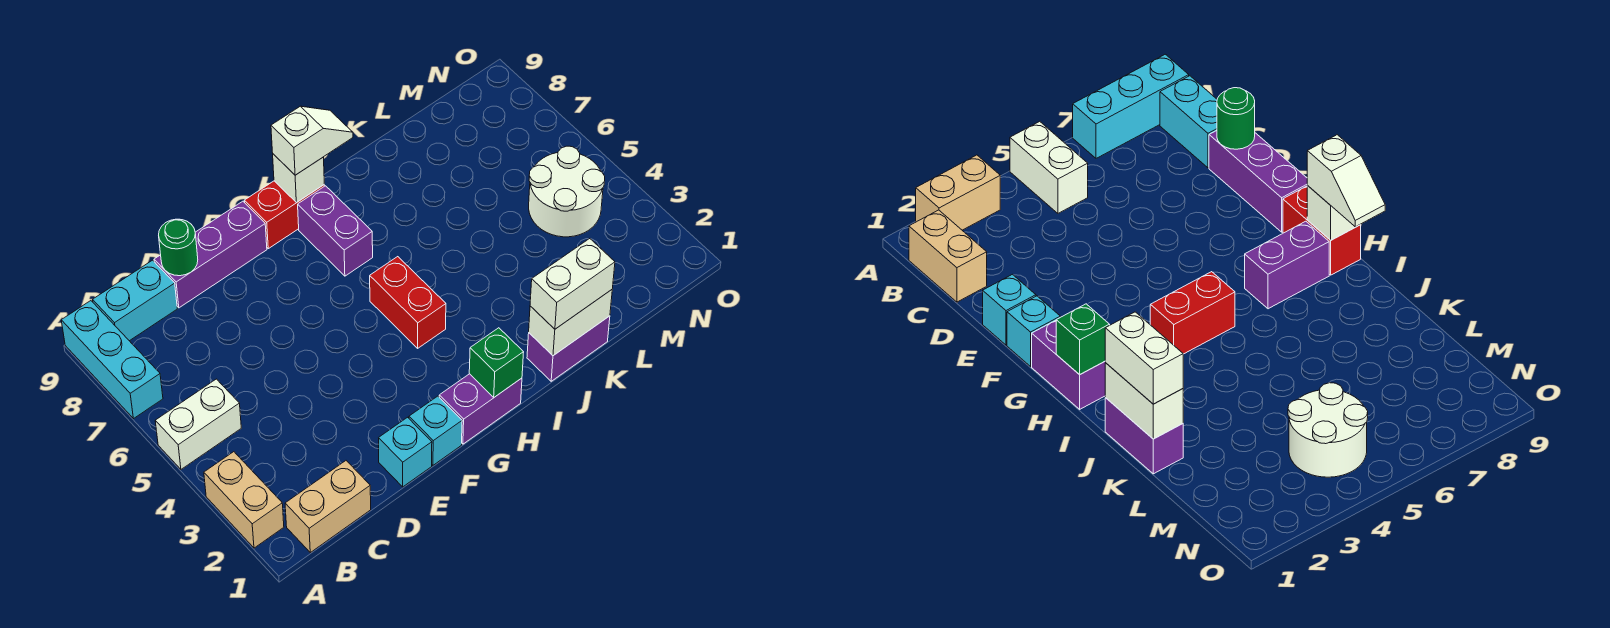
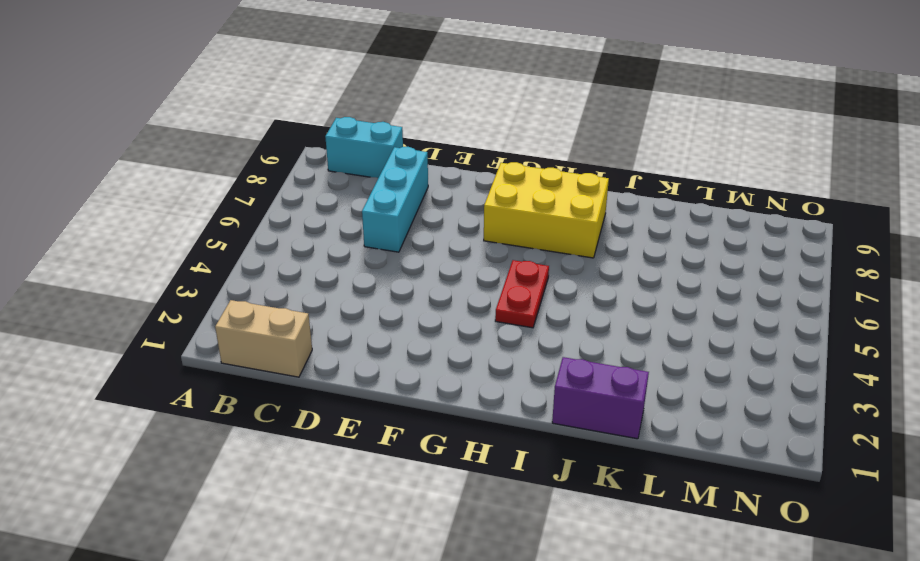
cyan 1x3 brick [362,147,428,252] -> cyan 1x3 brick moved to [61,301,163,419]
yellow 2x3 brick [484,162,609,258] -> purple 1x2 brick [298,186,373,276]
red 1x2 plate [495,260,549,328] -> red 1x2 brick [370,257,446,348]
none -> tan 1x2 brick [204,452,284,548]
none -> white 1x2 brick [155,379,241,469]
none -> purple 1x3 brick [154,201,267,308]

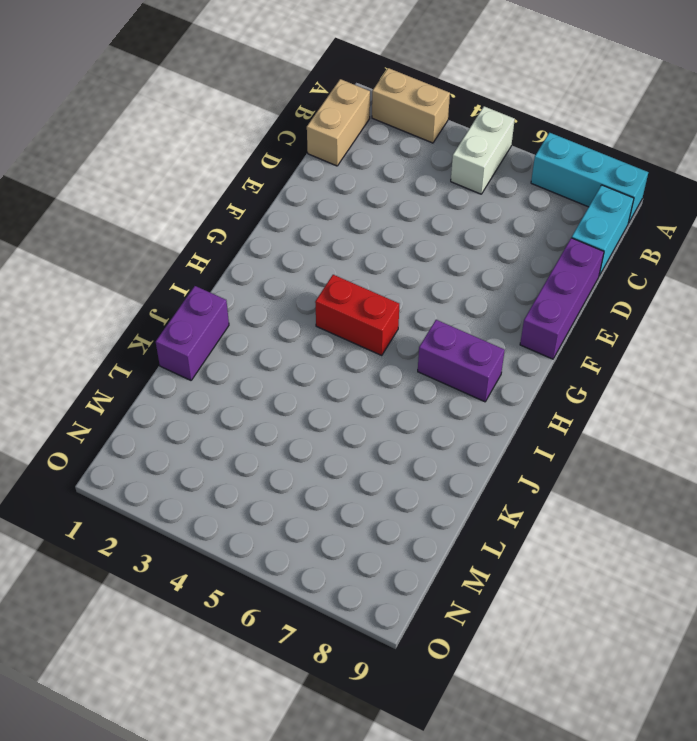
none -> cyan 1x1 brick [379,417,432,487]
none -> cyan 1x1 brick [409,396,462,465]
none -> purple 1x2 brick [439,374,522,444]

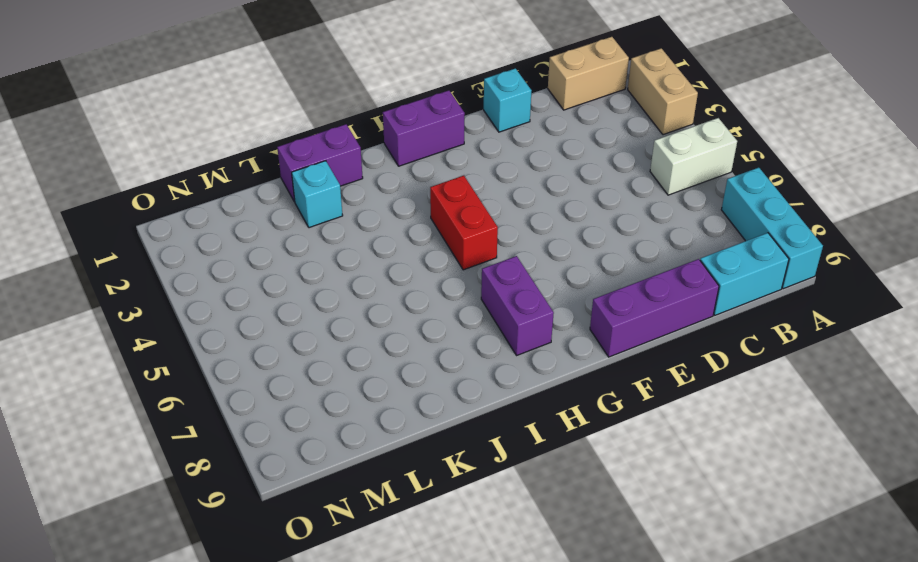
cyan 1x1 brick [292,161,343,228] -> cyan 1x1 brick moved to [409,396,462,465]
none -> red 1x2 brick [244,181,324,249]
none -> white 2x2 round brick [529,146,605,237]
none -> green 1x1 round brick [159,219,198,276]

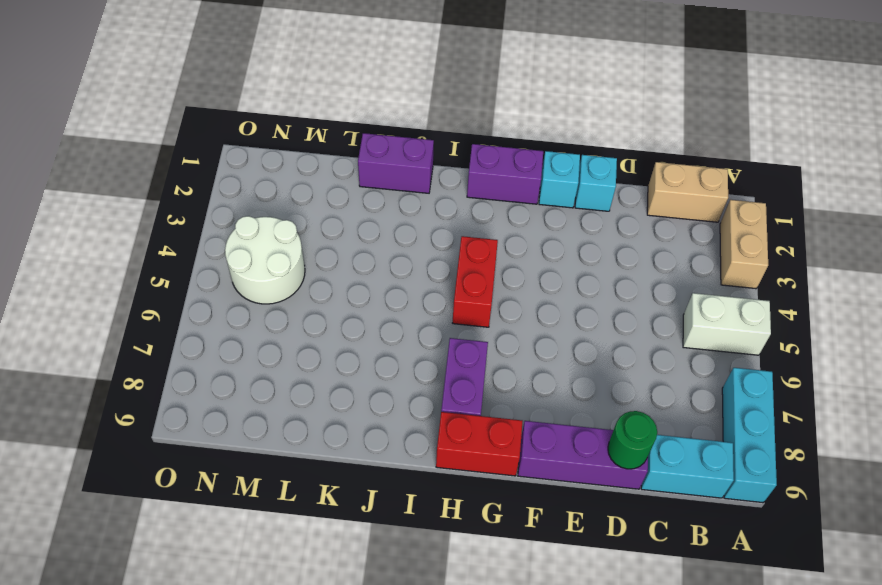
none -> green 1x1 brick [469,328,524,397]
none -> white 1x1 brick [273,154,324,202]
none -> white 1x2 brick [529,290,612,356]

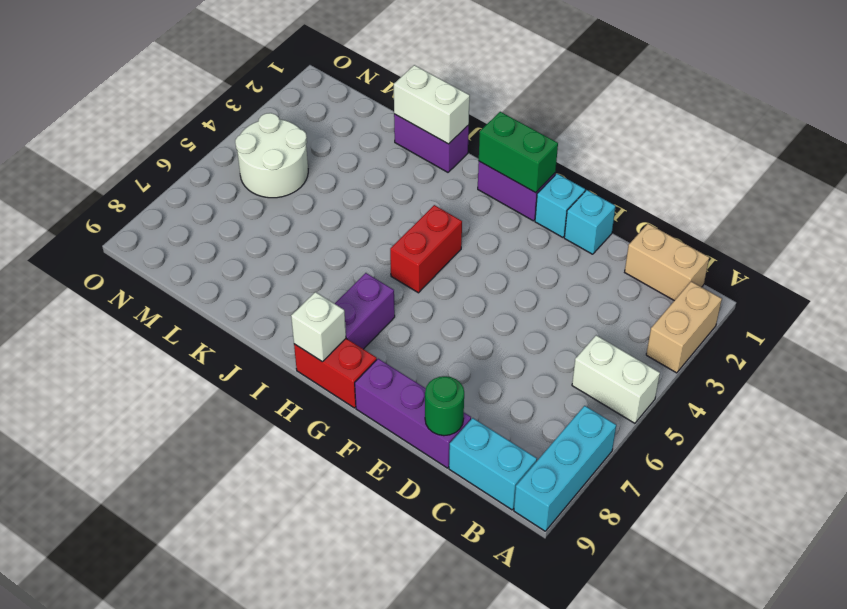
green 1x2 brick [479,112,558,193] -> green 1x1 brick [469,328,524,397]
none -> white 1x2 slope [271,106,353,175]
none -> white 1x2 brick [530,239,615,329]

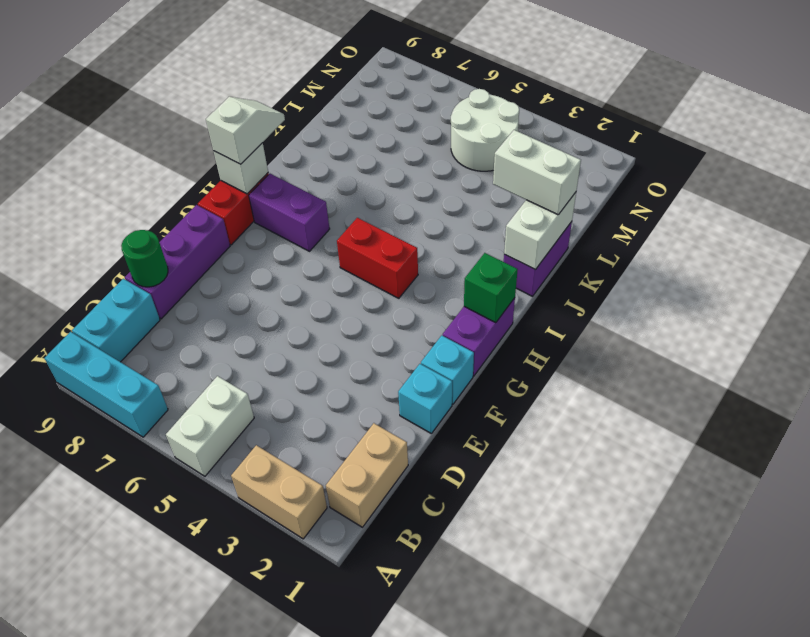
white 1x2 brick [493,130,581,215] -> white 1x2 brick turned to [530,239,615,329]

